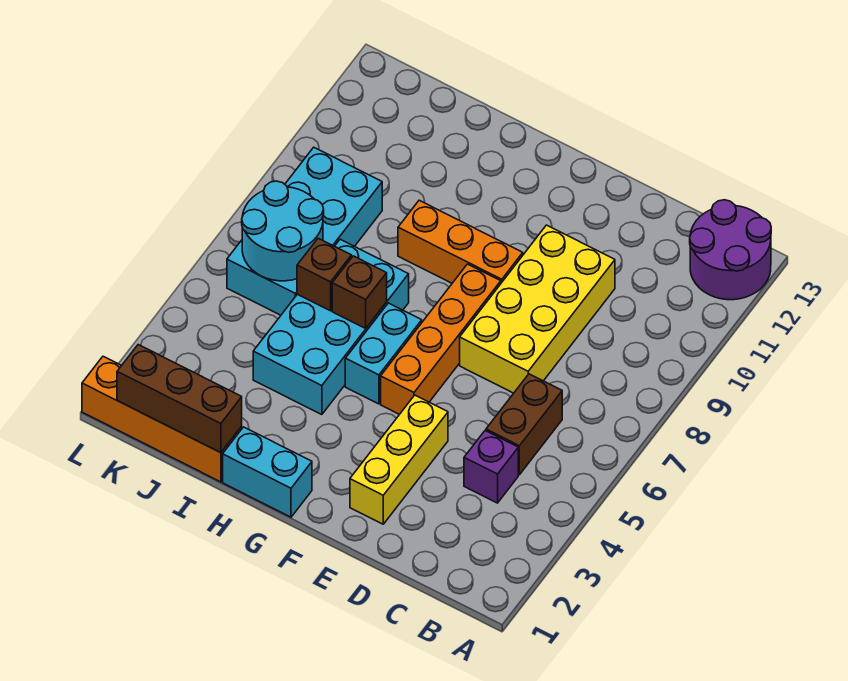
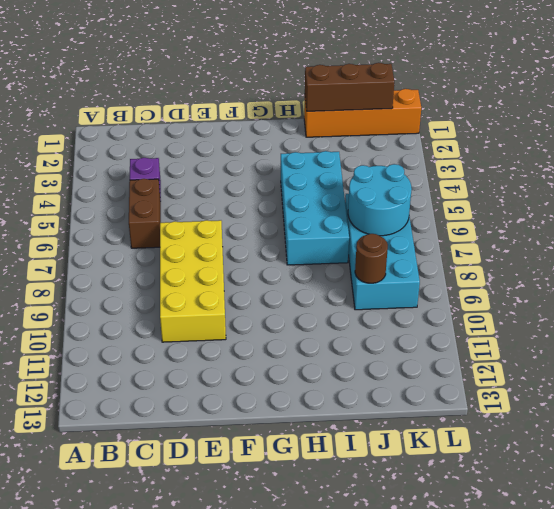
brown 1x1 round brick [355,234,388,283] -> none
none -> purple 2x2 round brick [690,200,771,300]
none -> yellow 1x3 brick [350,395,448,524]
none -> orange 1x4 brick [381,264,501,414]

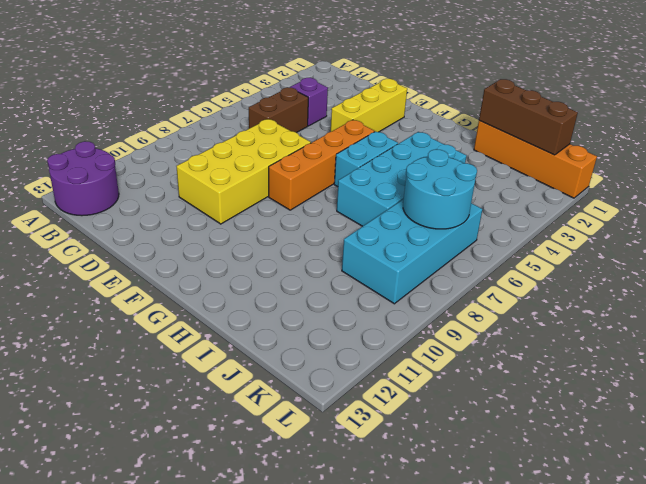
none -> orange 1x3 brick [398,200,523,283]
none -> cyan 1x2 brick [223,427,312,517]
none -> brown 1x1 brick [332,256,387,328]

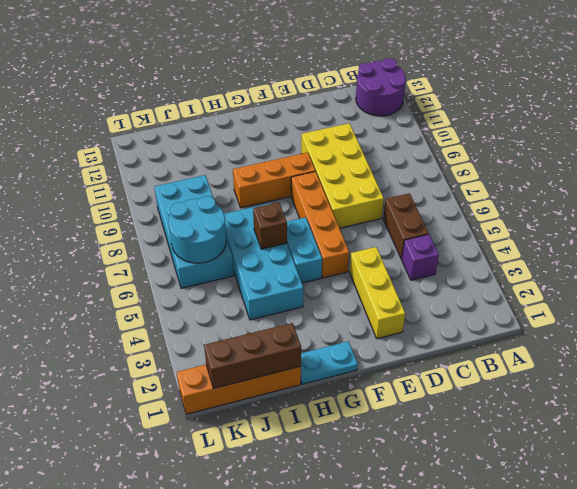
cyan 1x2 plate [301,341,358,384] -> cyan 1x2 brick [223,427,312,517]
none -> brown 1x1 brick [297,238,352,311]

